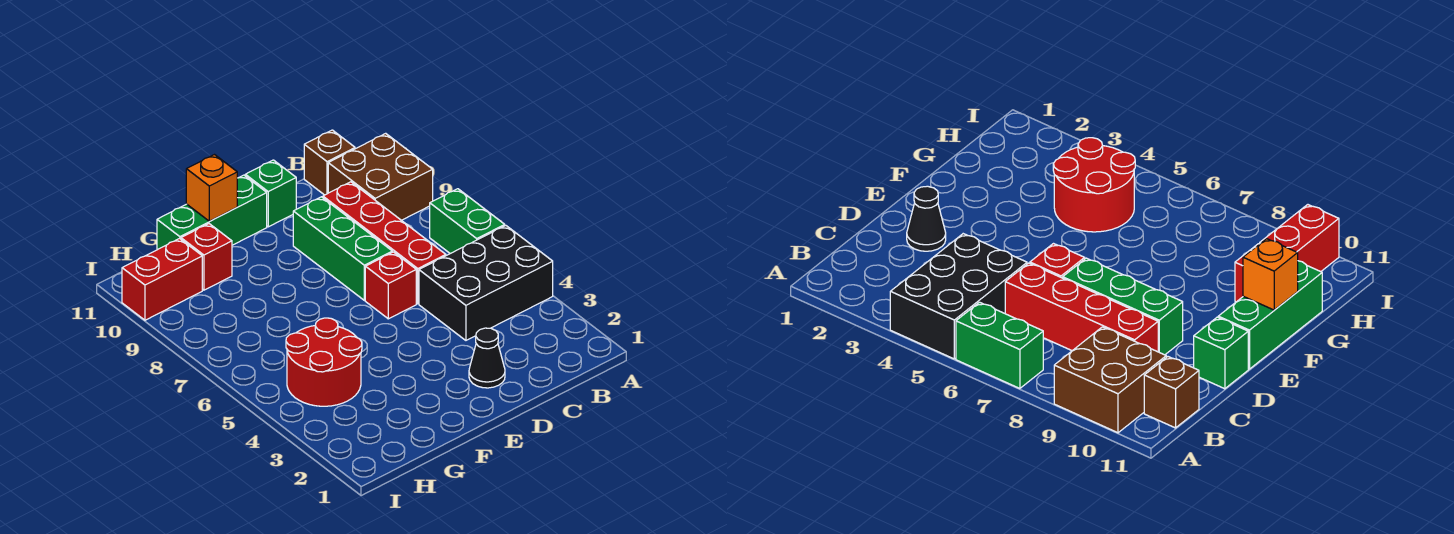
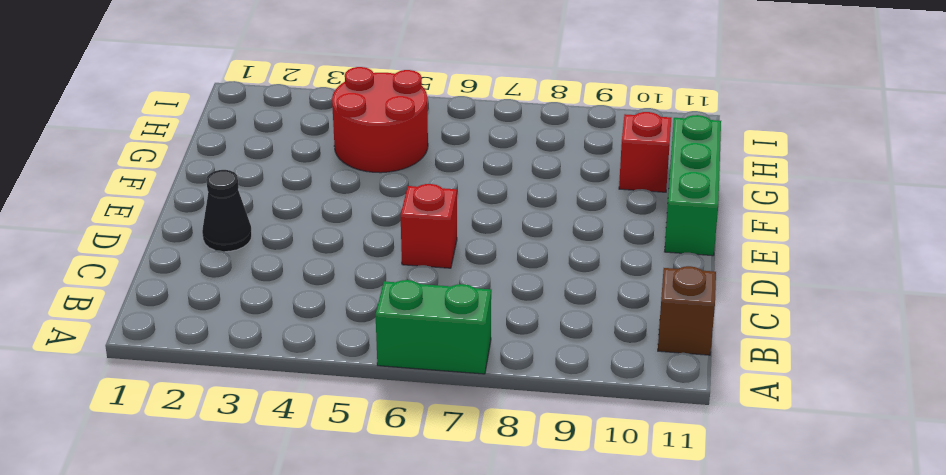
none -> black 2x3 brick [419,226,553,340]
none -> brown 2x2 brick [328,133,433,220]
none -> red 1x4 brick [323,182,446,304]

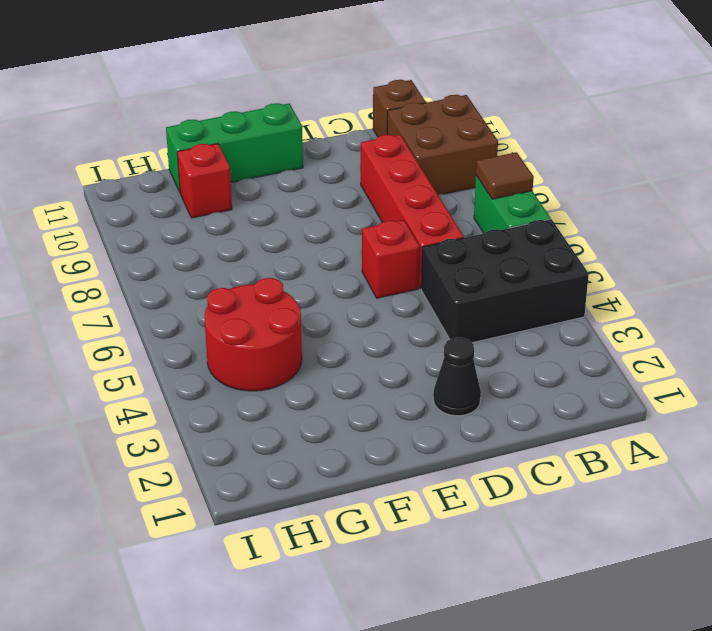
brown 1x1 tile [476,152,534,199] -> none
none -> green 1x3 brick [293,197,392,300]
none -> green 1x1 brick [245,160,296,227]
none -> red 1x2 brick [122,239,202,320]

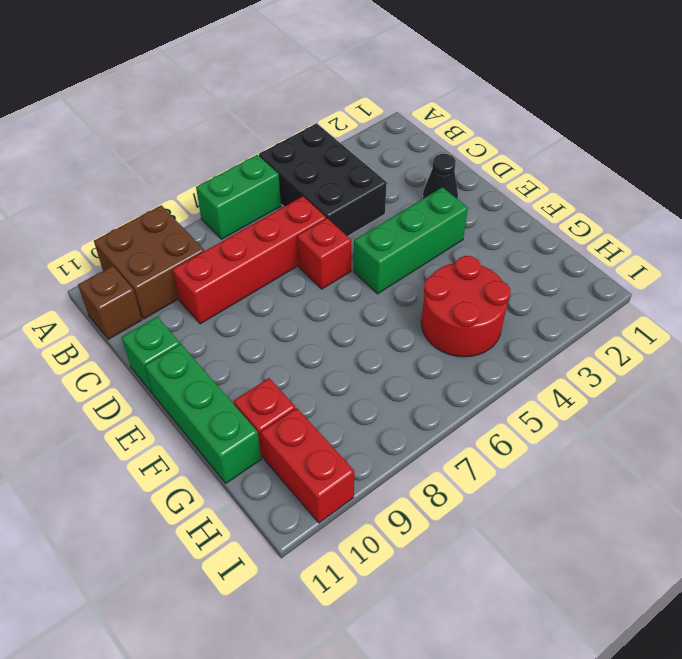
green 1x3 brick [354,187,468,294] -> green 1x3 brick moved to [293,197,392,300]
none -> orange 1x1 brick [186,155,237,221]

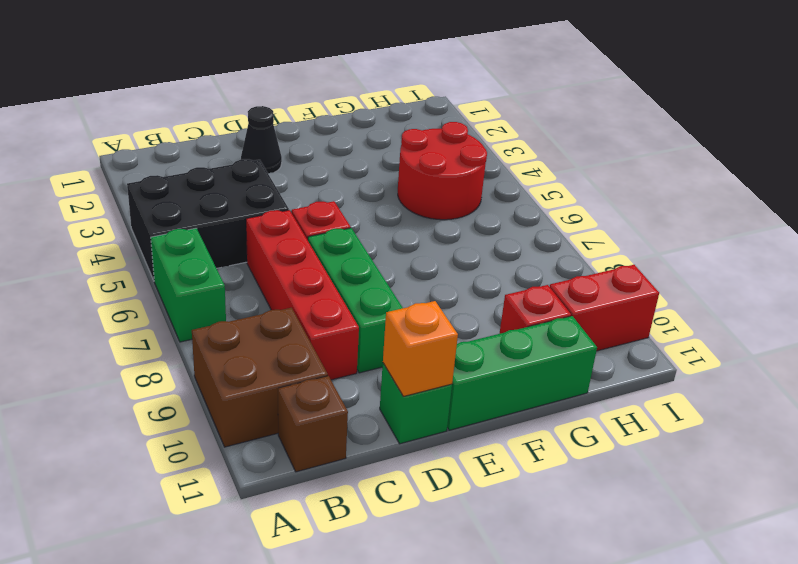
orange 1x1 brick [383,301,458,396] -> orange 1x1 brick moved to [186,155,237,221]

